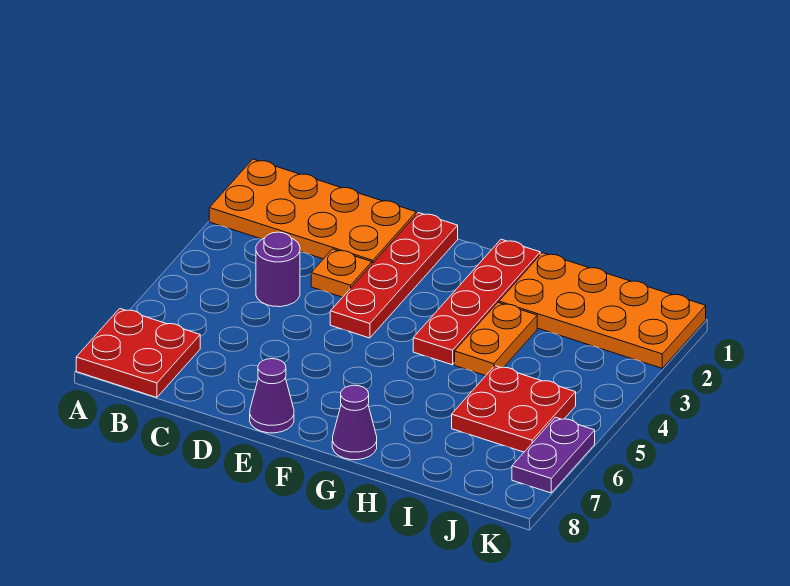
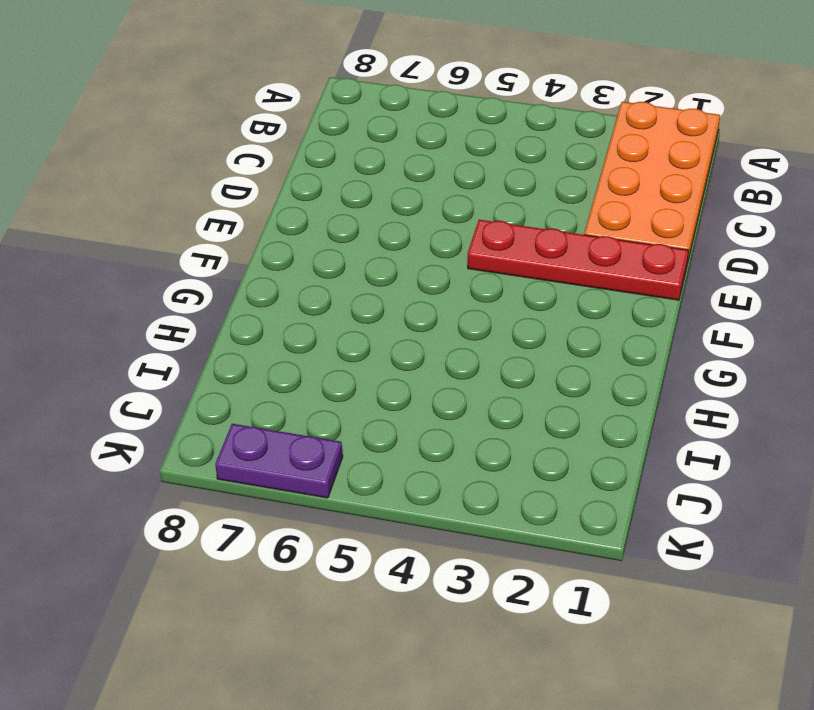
none -> red 2x2 plate [76,309,200,398]
none -> purple 1x1 round brick [256,232,300,307]
none -> orange 1x1 plate [311,249,372,297]

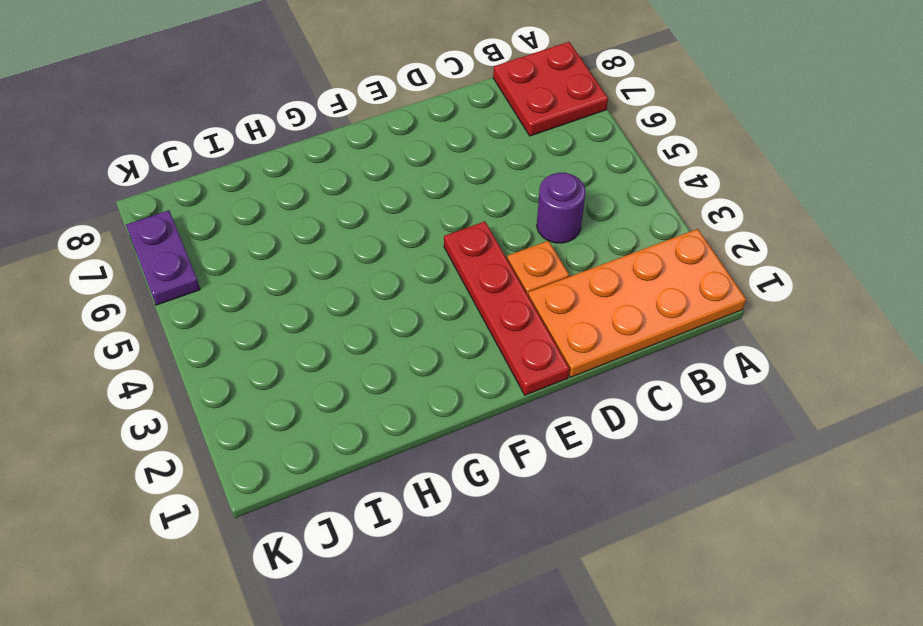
none -> purple 1x1 cone [250,359,294,433]
none -> red 1x4 plate [413,239,540,365]
none -> purple 1x1 cone [332,385,377,460]

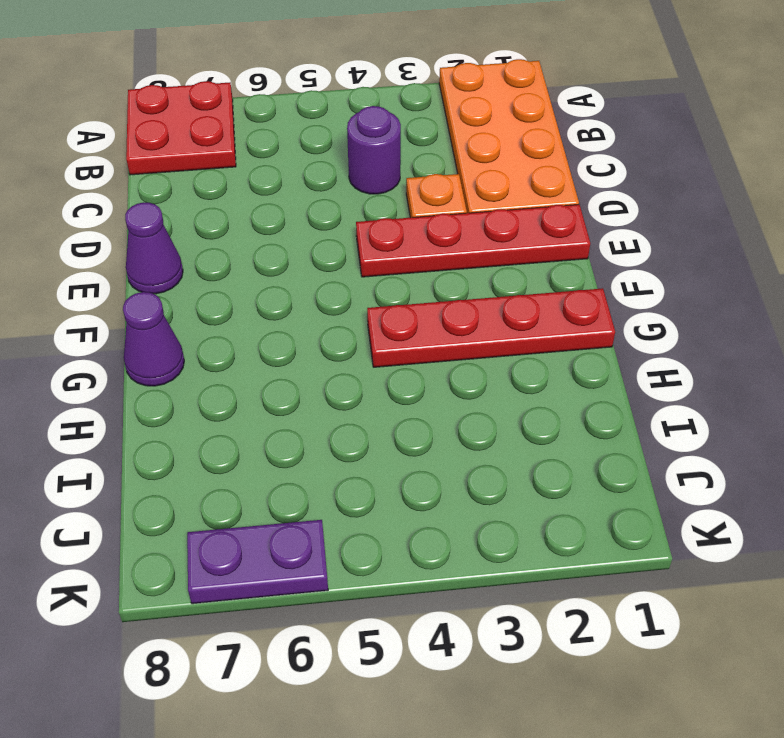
none -> orange 2x4 plate [499,253,706,368]
none -> orange 1x2 plate [455,303,537,376]
none -> red 2x2 plate [452,366,576,452]

